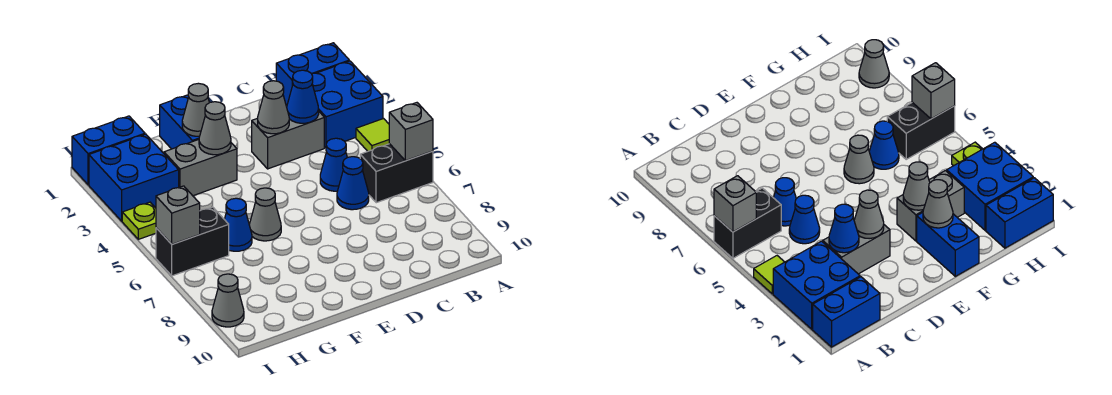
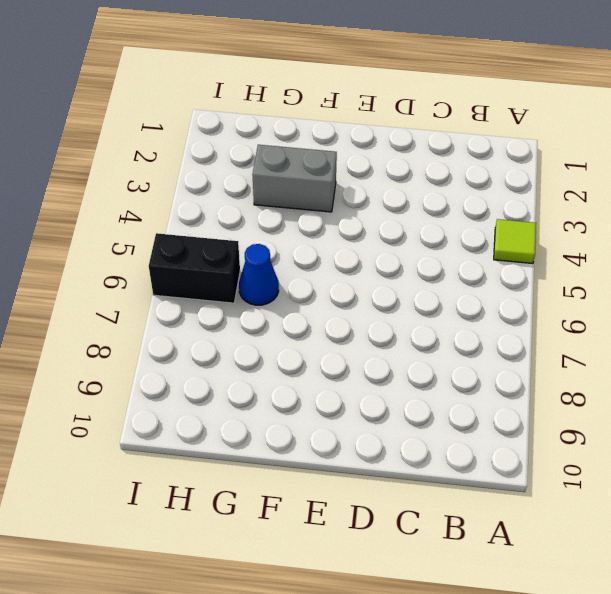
none -> blue 1x2 brick [276,43,349,105]
none -> blue 2x2 brick [312,61,383,148]
none -> black 1x2 brick [360,144,433,203]

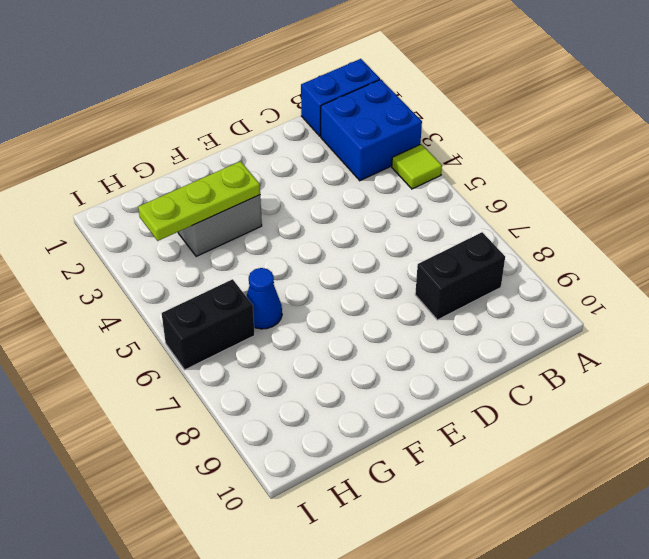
black 1x2 brick [415,232,505,320] -> black 1x2 brick moved to [360,144,433,203]
lime 1x3 plate [138,161,260,241] -> grey 1x1 cone [199,102,231,155]
none -> grey 1x2 brick [252,112,324,169]
none -> blue 1x1 cone [320,138,347,191]
none -> blue 1x1 cone [337,157,369,210]

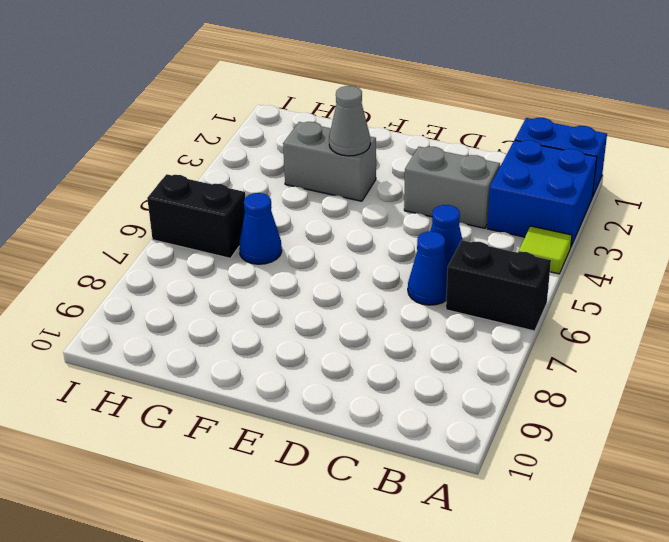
none -> blue 1x2 brick [160,95,200,149]
none -> grey 1x1 cone [249,188,281,241]
none -> blue 1x2 brick [72,116,145,185]

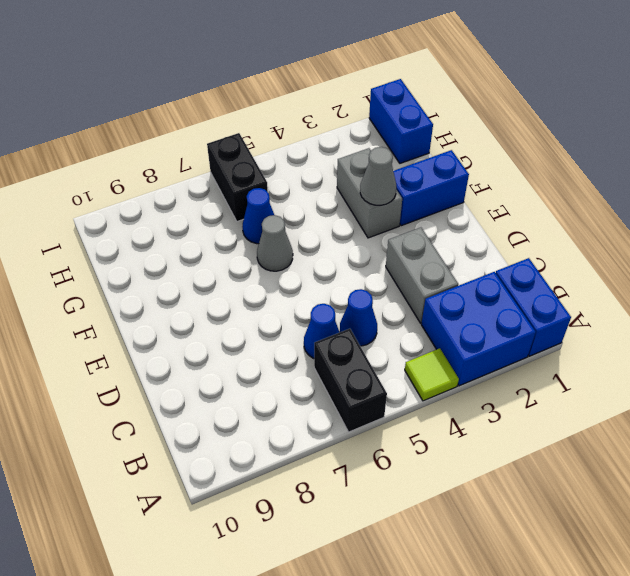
none -> blue 2x2 brick [89,134,179,221]
none -> lime 1x1 plate [122,202,156,239]
none -> grey 1x1 cone [212,274,244,327]

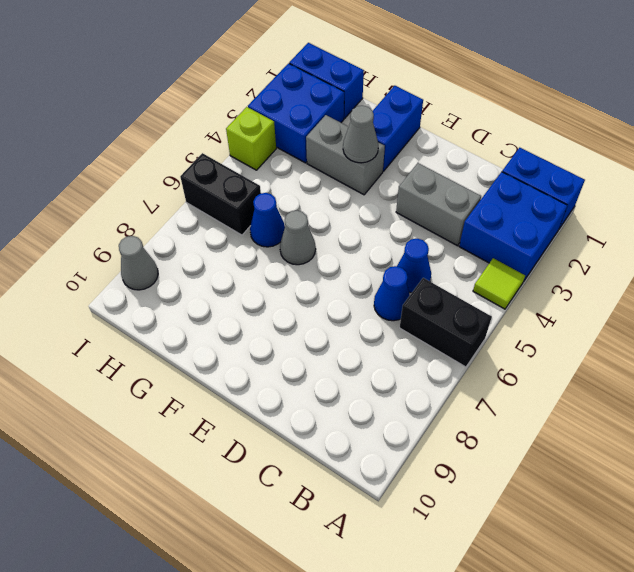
lime 1x1 brick [226,107,276,170] -> lime 1x1 plate [122,202,156,239]
none -> grey 1x1 brick [389,103,433,161]
none -> blue 1x1 cone [287,70,319,123]
none -> grey 1x1 cone [258,81,289,134]

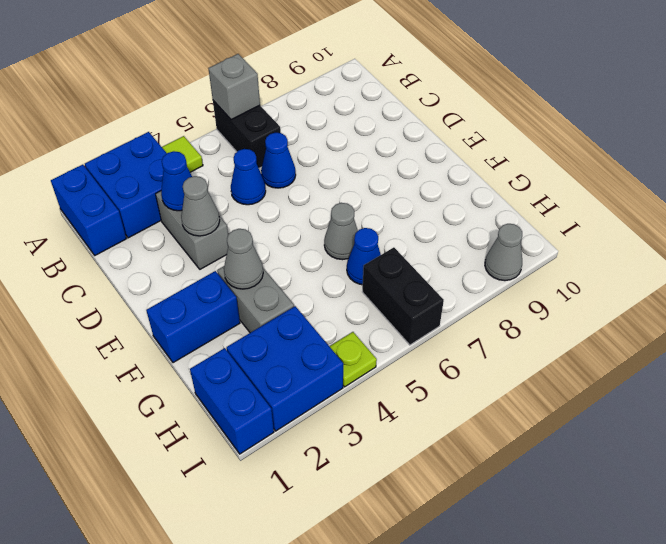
none -> grey 1x1 cone [182,83,209,136]
none -> grey 1x1 brick [156,186,200,244]

